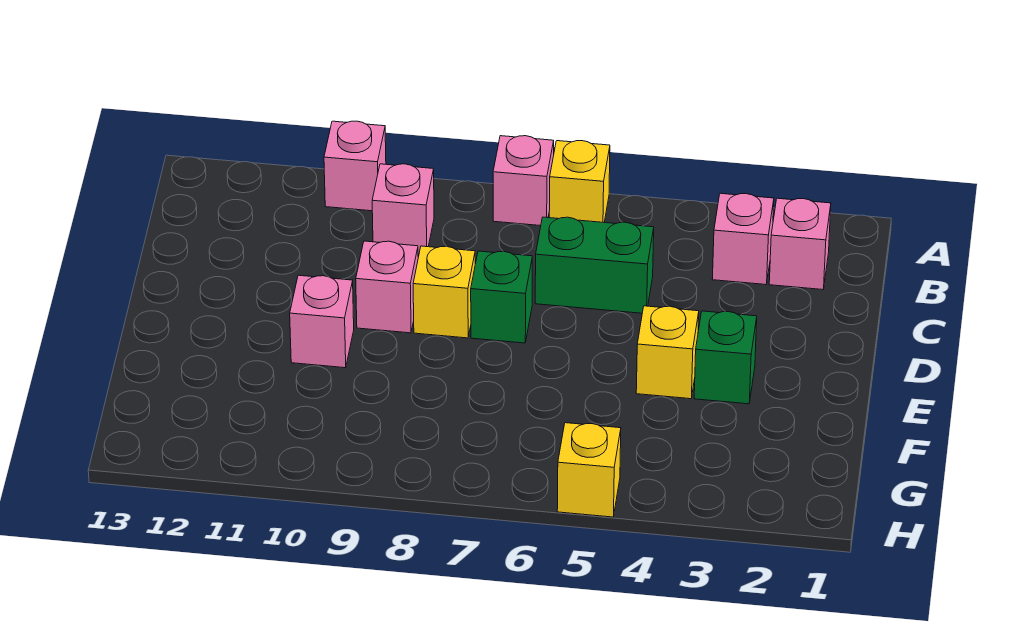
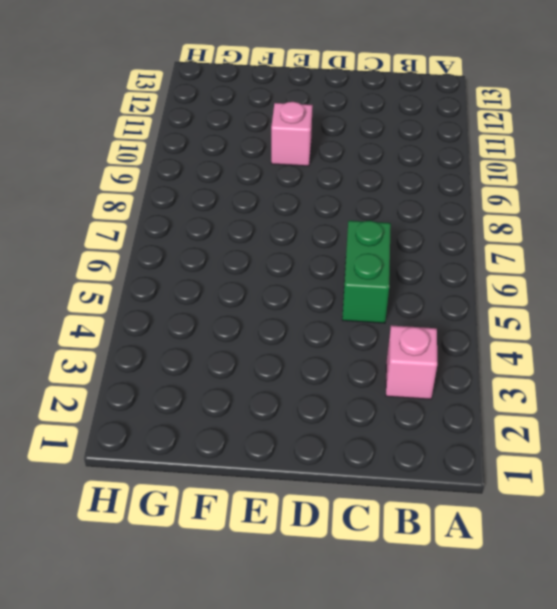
none -> yellow 1x1 brick [549,141,610,222]
none -> pink 1x1 brick [493,136,554,226]
none -> pink 1x1 brick [324,121,386,211]

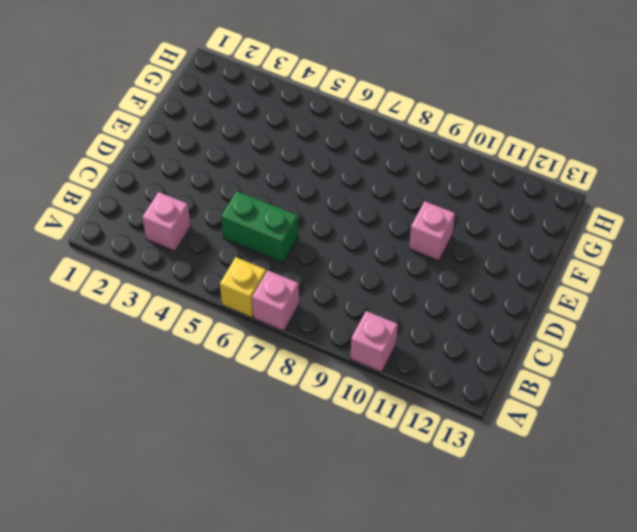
none -> pink 1x1 brick [769,198,831,290]
none -> pink 1x1 brick [372,164,434,254]
none -> green 1x1 brick [471,251,532,343]

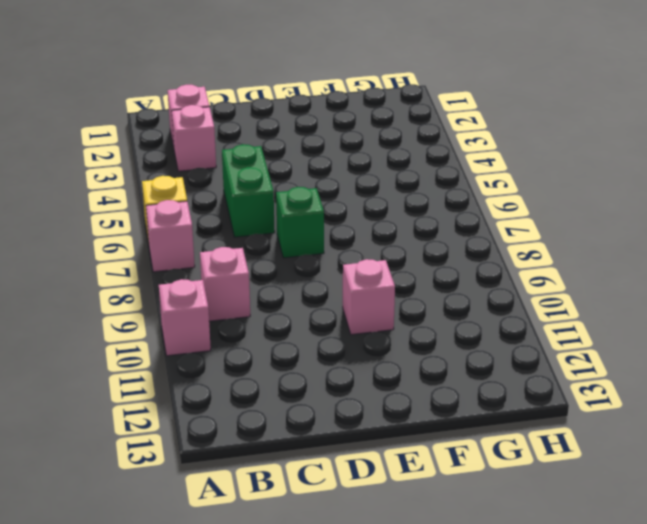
none -> yellow 1x1 brick [413,246,475,338]
none -> pink 1x1 brick [356,241,418,333]
none -> green 1x1 brick [694,311,757,404]

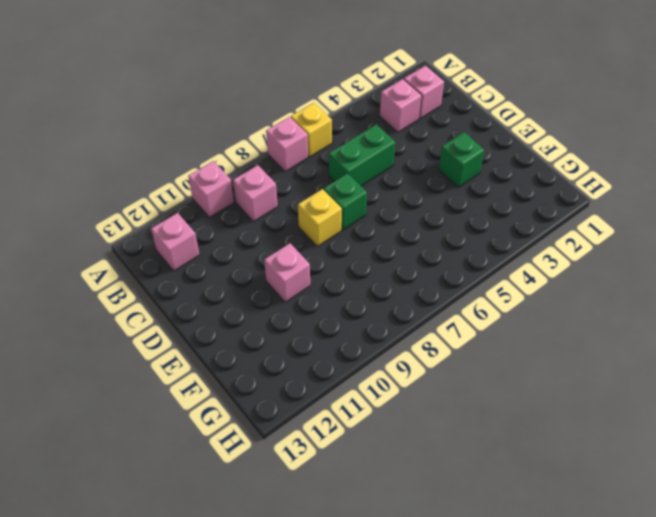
pink 1x1 brick [151,213,200,271] -> pink 1x1 brick moved to [356,241,418,333]
none -> yellow 1x1 brick [636,306,699,399]
none -> yellow 1x1 brick [557,423,621,517]

